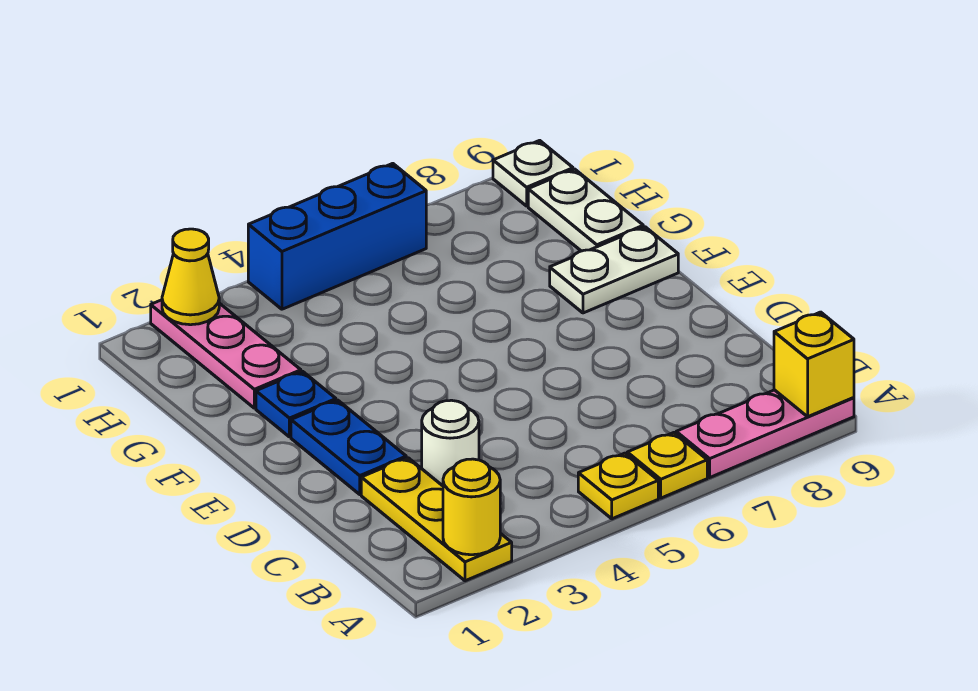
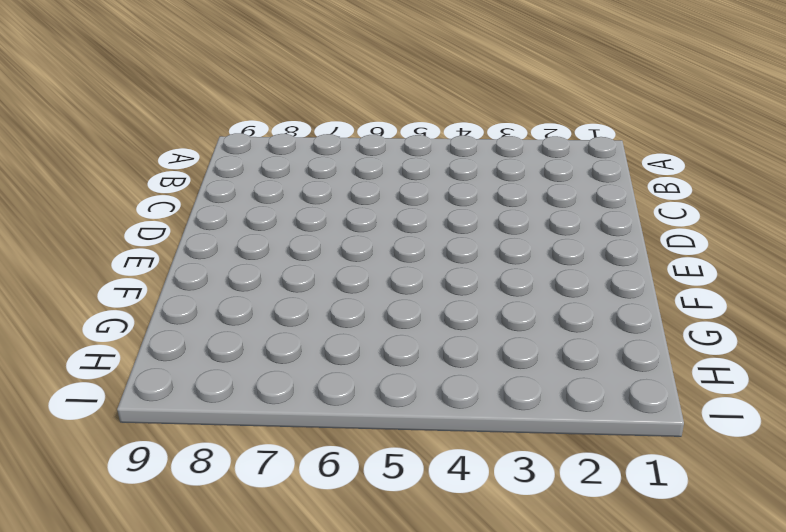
none -> yellow 1x3 plate [361,458,512,581]
none -> yellow 1x1 plate [578,453,658,519]
none -> yellow 1x1 plate [627,433,707,498]

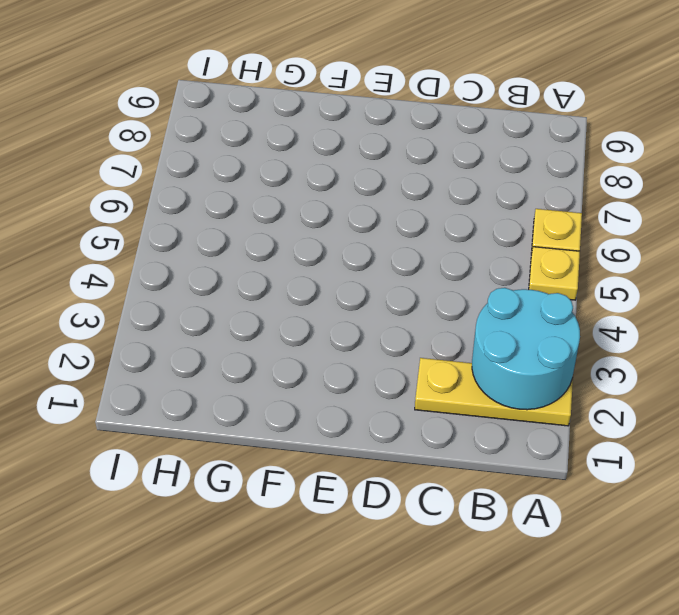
cyan 2x2 round brick [472,288,580,410] -> yellow 1x1 round brick [443,459,500,555]
none -> pink 1x3 plate [676,390,854,477]
none -> white 1x1 round brick [422,400,479,486]
none -> blue 1x2 plate [291,400,406,494]

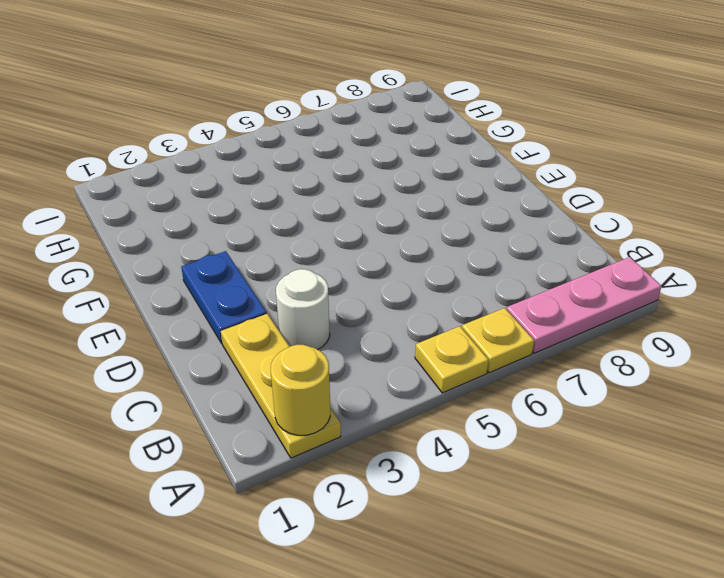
none -> blue 1x1 plate [256,371,336,437]
none -> white 1x2 plate [550,227,678,313]
none -> pink 1x3 plate [151,300,301,408]

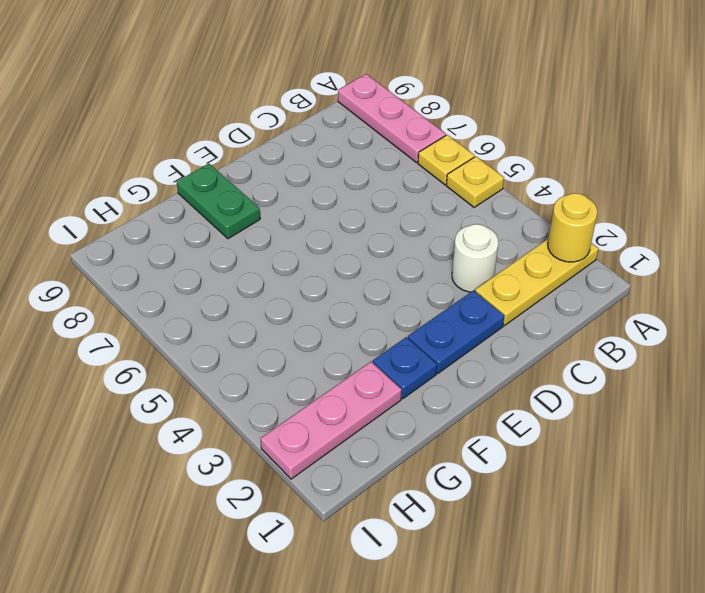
green 1x2 plate [177,164,260,239] -> white 1x2 plate [550,227,678,313]
none -> white 1x2 plate [528,169,643,251]
none -> blue 1x3 brick [248,163,426,309]
none -> white 1x1 plate [493,140,573,206]

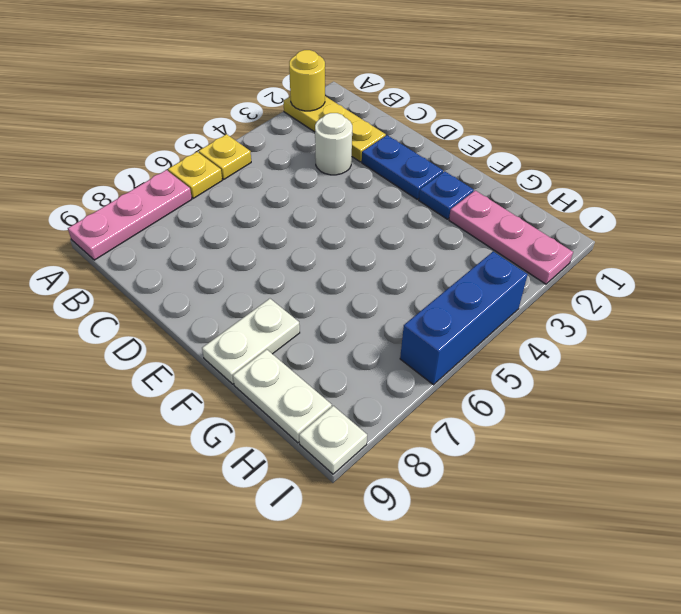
none -> yellow 1x1 brick [774,312,854,417]
none -> yellow 1x1 cone [162,229,219,325]

